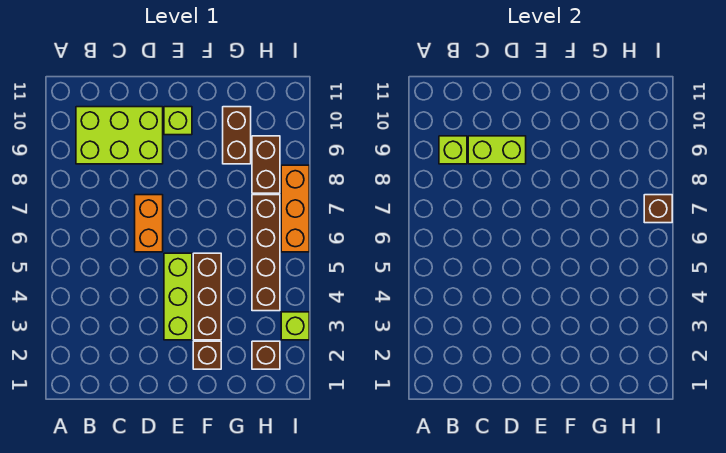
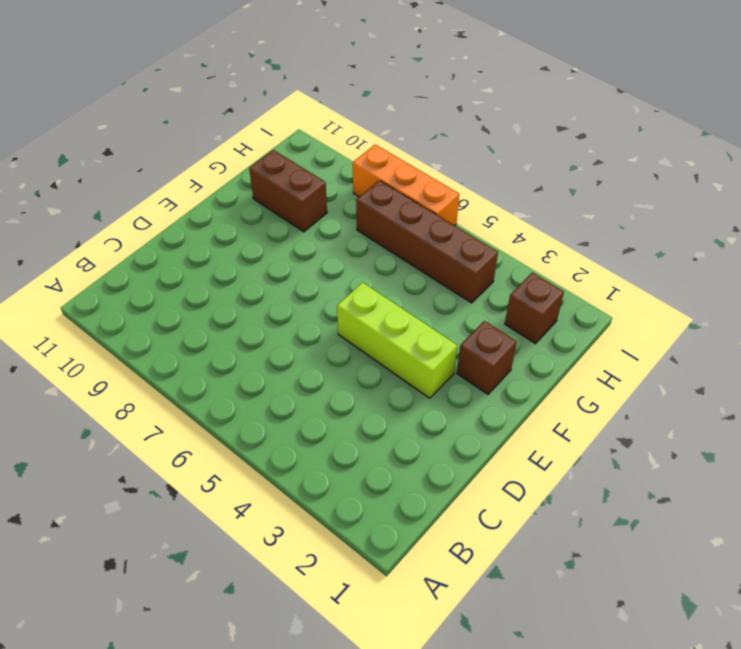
none -> lime 2x3 brick [76,107,163,164]
none -> orange 1x2 brick [135,195,163,252]
none -> lime 1x1 brick [164,107,192,135]

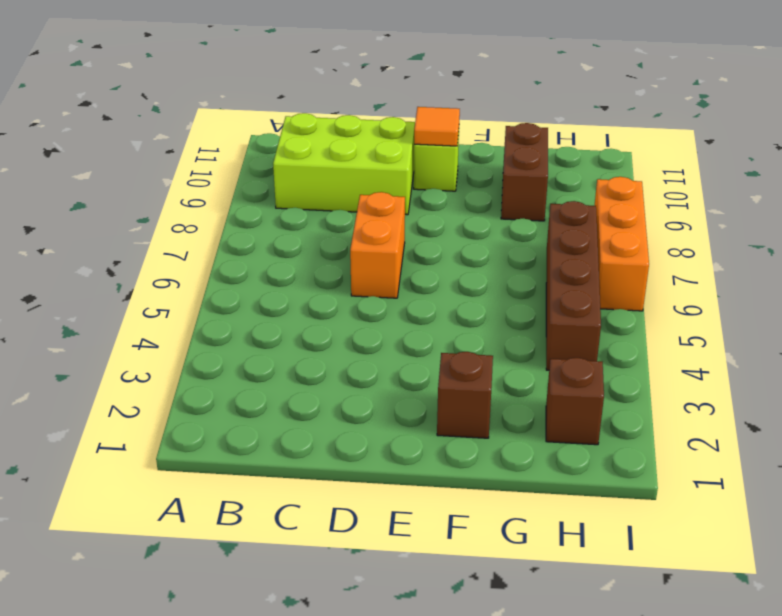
orange 1x1 tile [414,107,460,146] -> none
none -> lime 1x3 brick [164,253,192,340]
none -> brown 1x3 brick [193,253,221,340]
none -> brown 1x2 brick [252,136,280,193]

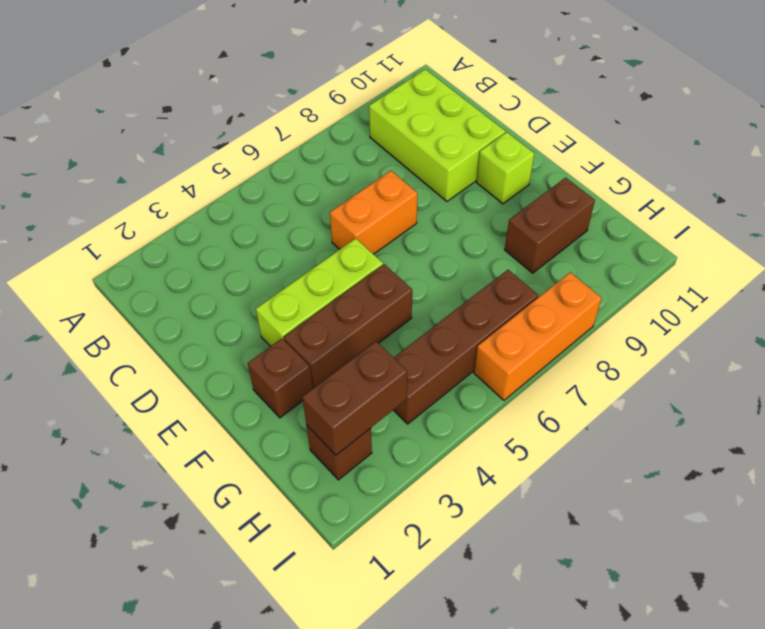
brown 1x2 brick [302,341,407,455] -> brown 1x2 brick moved to [252,136,280,193]
none -> lime 1x1 brick [281,312,309,340]
none -> lime 1x1 brick [439,136,467,164]
none -> lime 1x2 brick [468,136,526,164]

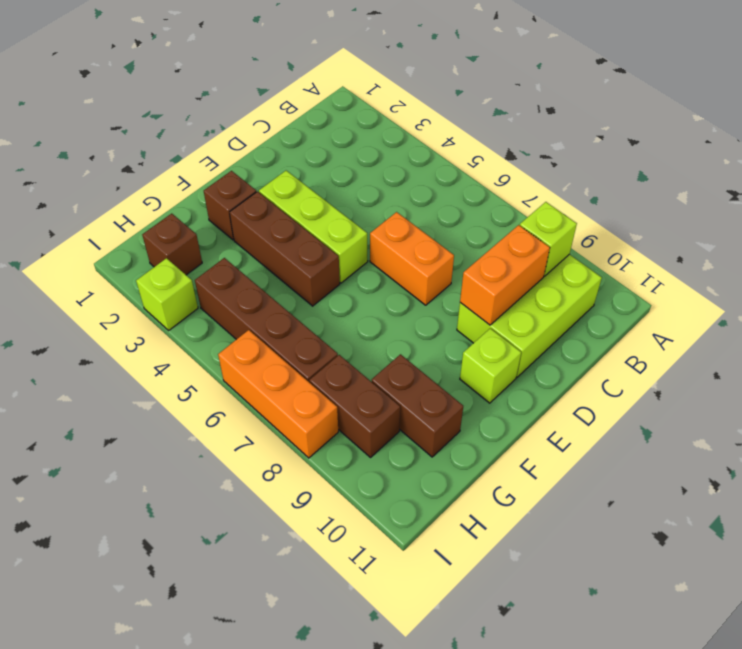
orange 1x2 brick [460,225,550,325] -> lime 1x2 brick [468,136,526,164]
none -> brown 1x1 brick [644,195,672,223]

